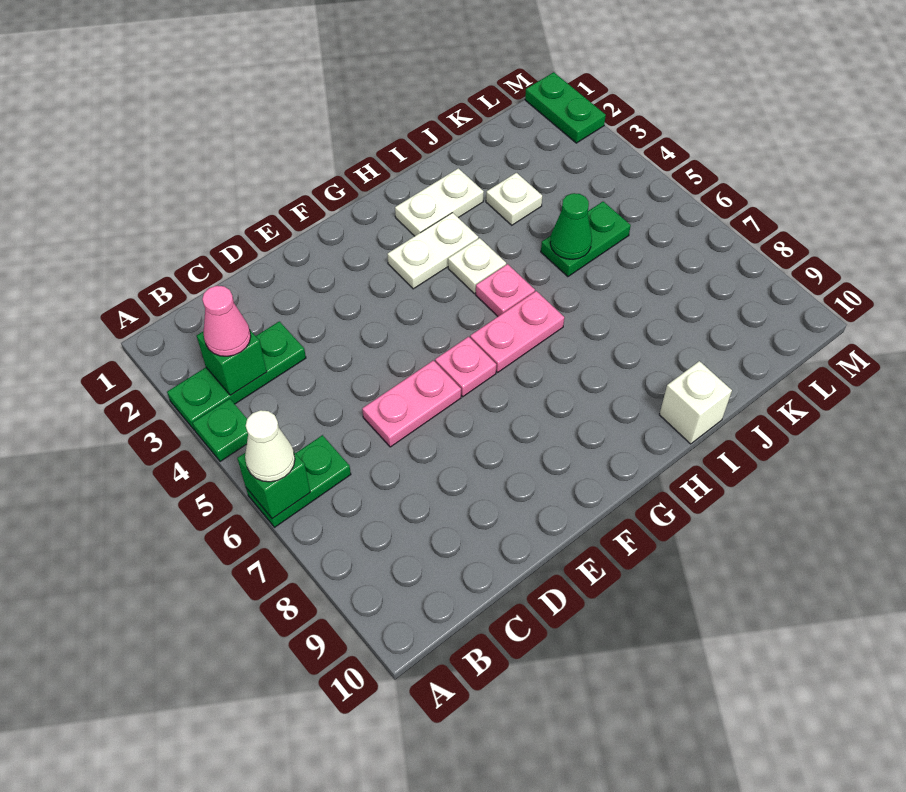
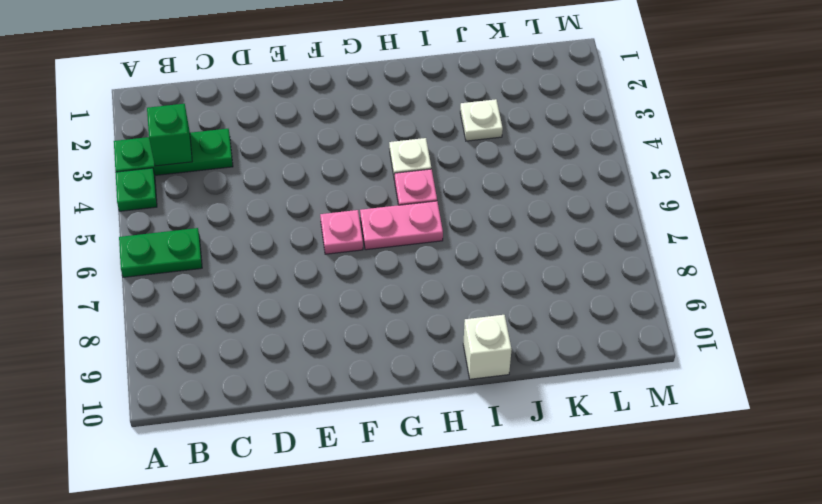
none -> pink 1x2 plate [362,360,461,447]
none -> white 1x2 plate [387,213,478,289]
none -> white 1x2 plate [395,168,484,236]

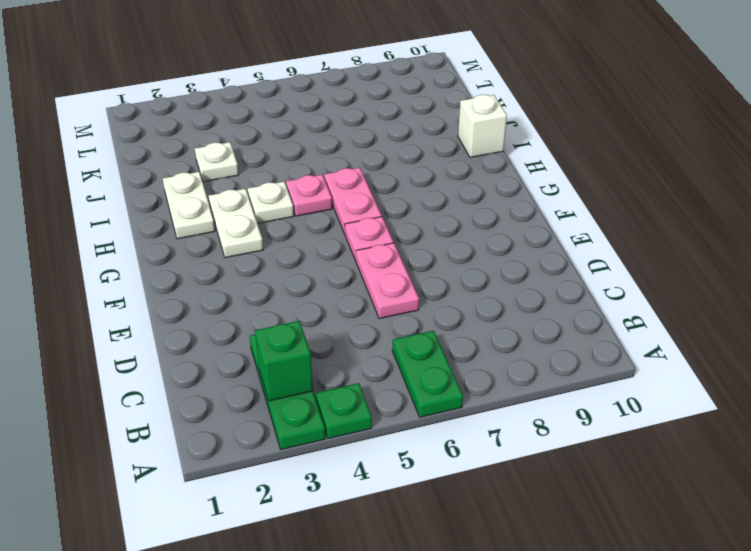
none -> green 1x2 plate [541,202,631,277]
none -> green 1x2 plate [525,72,606,143]
none -> green 1x1 brick [237,451,310,519]

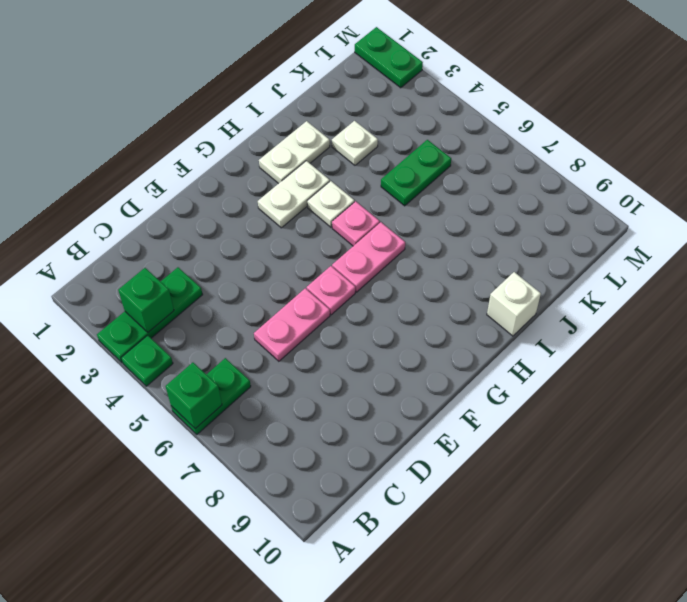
none -> green 1x1 cone [550,193,592,259]
none -> white 1x1 cone [245,410,295,482]
none -> pink 1x1 cone [202,286,251,356]

